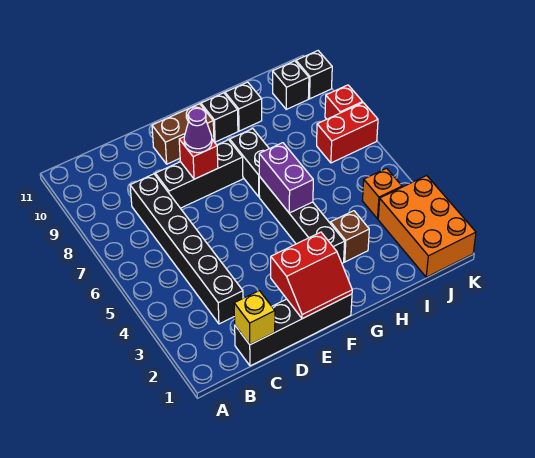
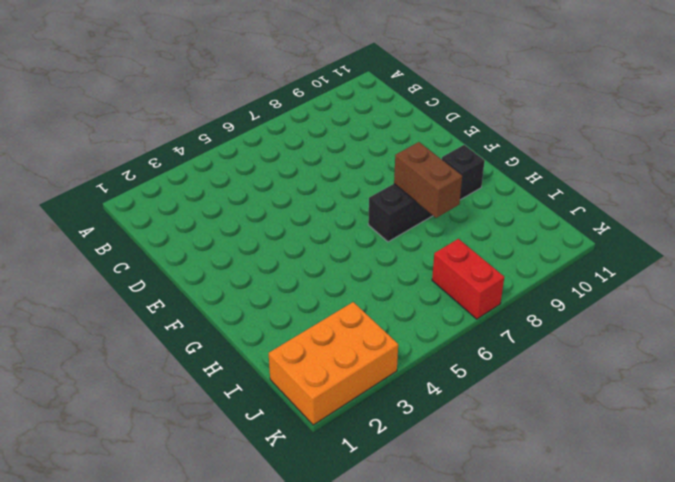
brown 1x2 brick [394,142,462,218] -> brown 1x2 brick moved to [152,104,214,164]
none -> black 1x4 brick [235,294,352,366]
none -> black 1x6 brick [130,174,243,324]
none -> black 1x3 brick [155,140,243,208]

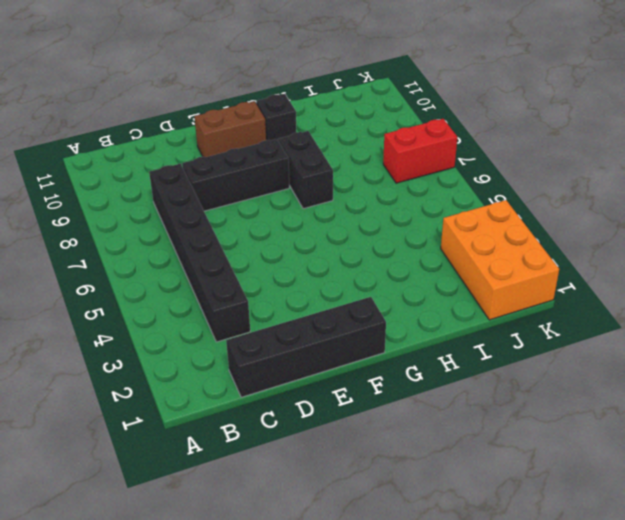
none -> black 1x4 brick [259,176,345,263]
none -> brown 1x1 brick [331,211,369,262]
none -> black 1x1 brick [225,82,262,131]

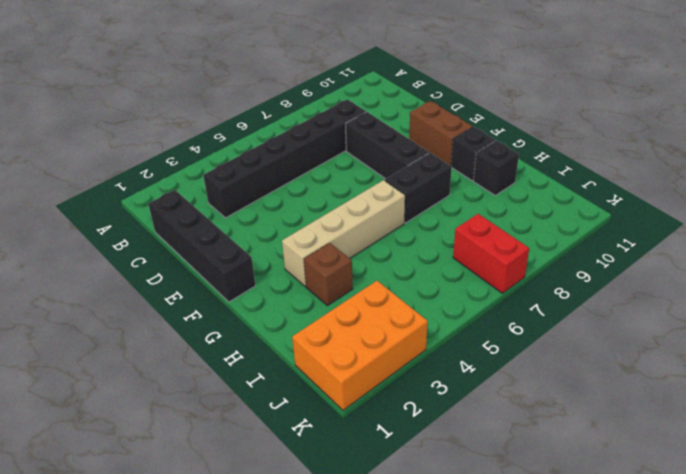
tan 1x4 brick [282,180,405,286] -> black 1x4 brick [259,176,345,263]
none -> orange 1x1 brick [362,168,402,219]
none -> black 1x1 brick [273,61,309,109]
none -> red 1x1 brick [325,85,363,119]

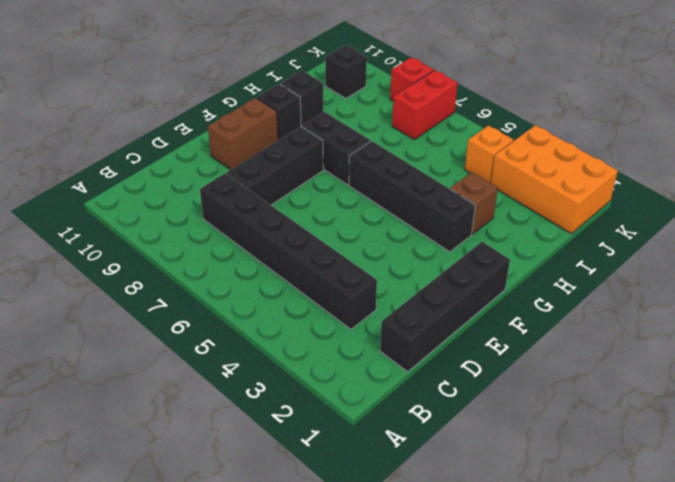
none -> black 1x1 brick [296,51,332,99]
none -> yellow 1x1 brick [234,291,275,345]
none -> red 2x2 slope [271,232,352,319]

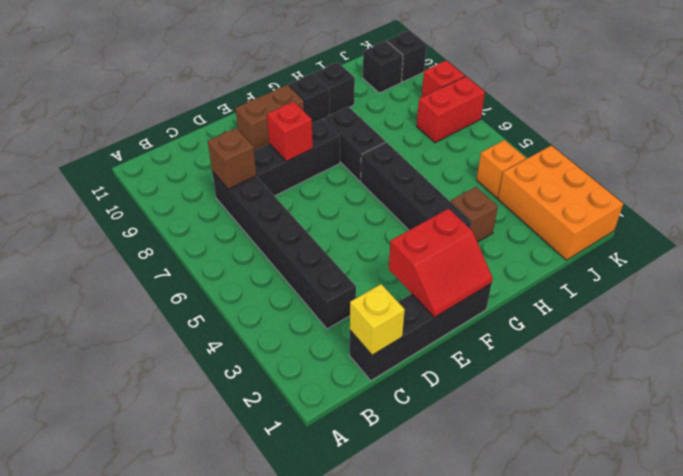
brown 1x1 brick [208,128,256,189] -> none
none -> purple 1x2 brick [259,143,313,213]
none -> purple 1x1 cone [184,108,212,153]

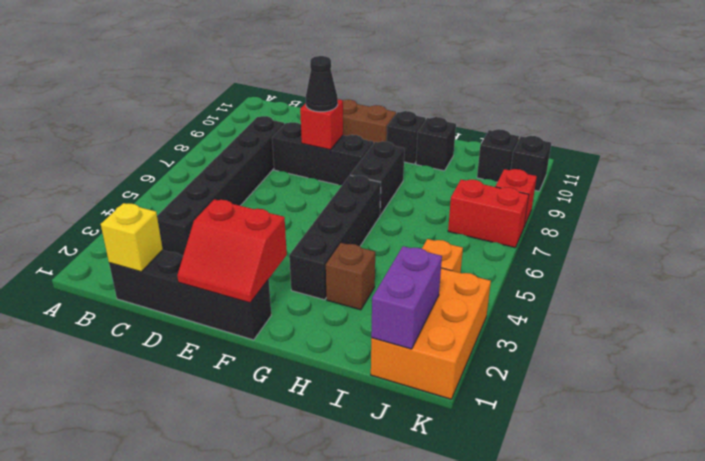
black 1x1 cone [306,56,338,112] -> purple 1x1 cone [184,108,212,153]
purple 1x2 brick [371,246,442,349] -> purple 1x2 brick moved to [259,143,313,213]

